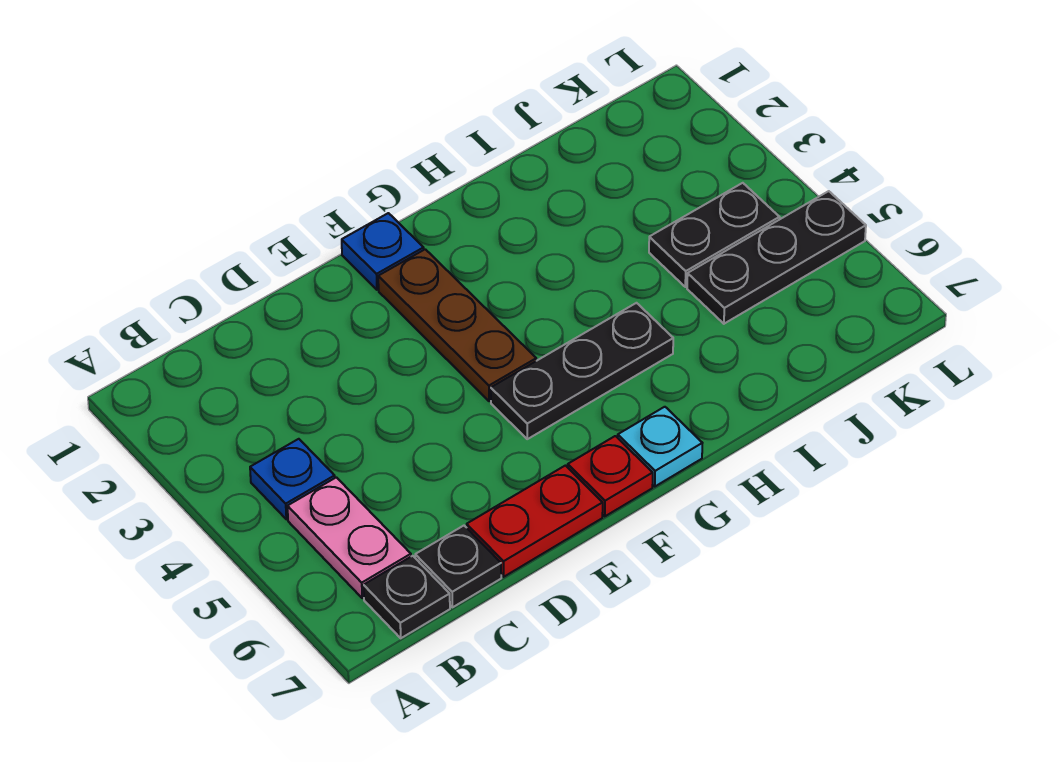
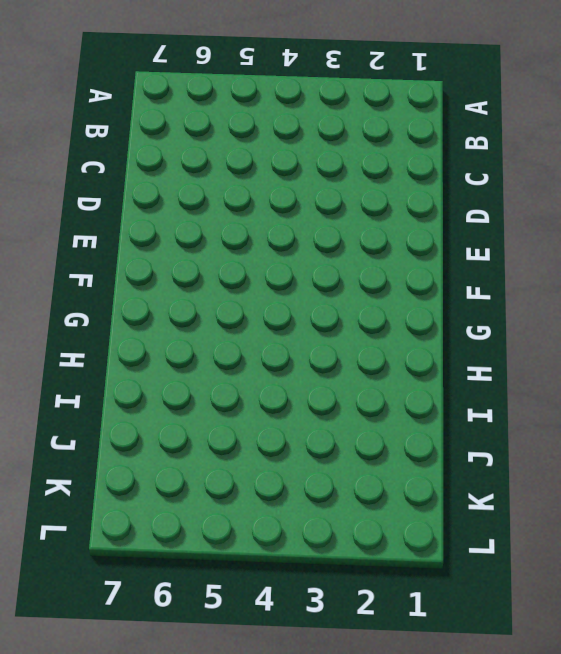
none -> blue 1x1 plate [250,439,335,519]
none -> pink 1x2 plate [287,477,411,598]
none -> black 1x1 plate [364,556,450,638]

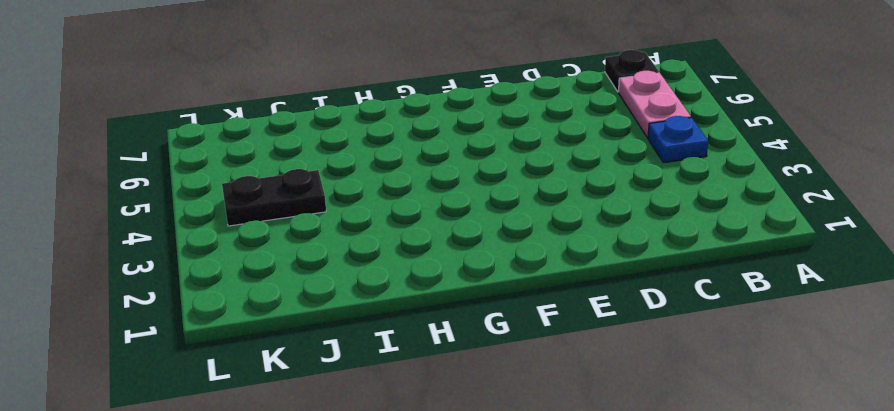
none -> black 1x1 plate [415,526,501,607]
none -> red 1x2 plate [467,466,603,577]
none -> blue 1x1 plate [342,213,424,290]

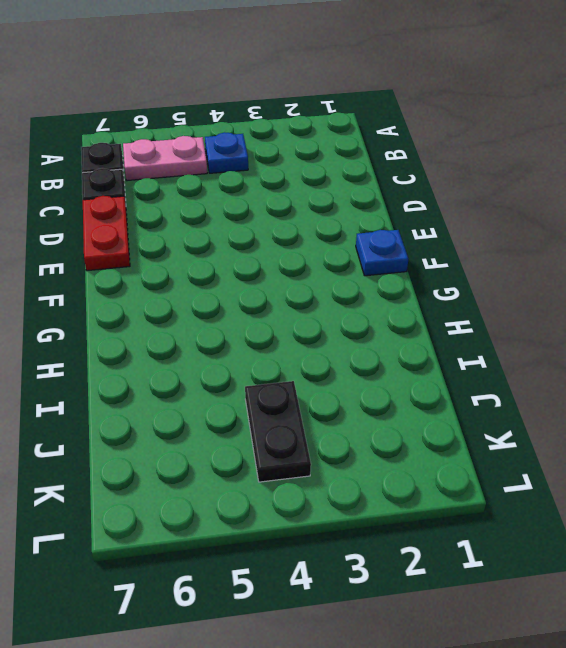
none -> brown 1x3 plate [378,249,536,401]
none -> black 1x3 plate [491,303,673,439]
none -> red 1x1 plate [568,436,653,516]

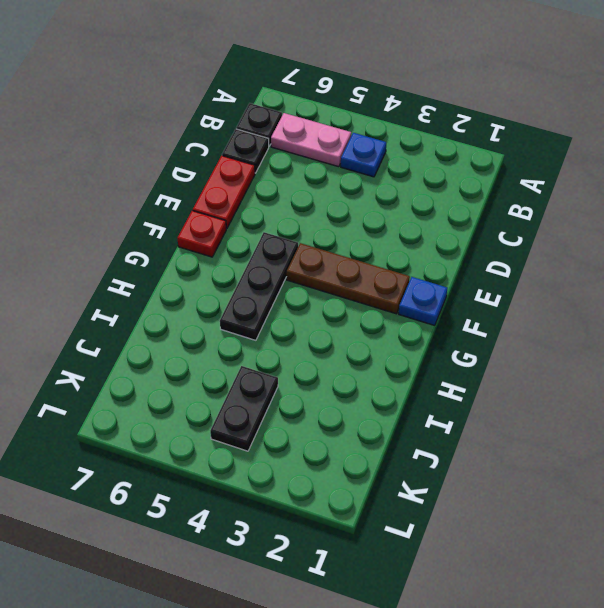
none -> cyan 1x1 plate [618,407,702,486]
none -> black 1x3 plate [687,191,866,324]

